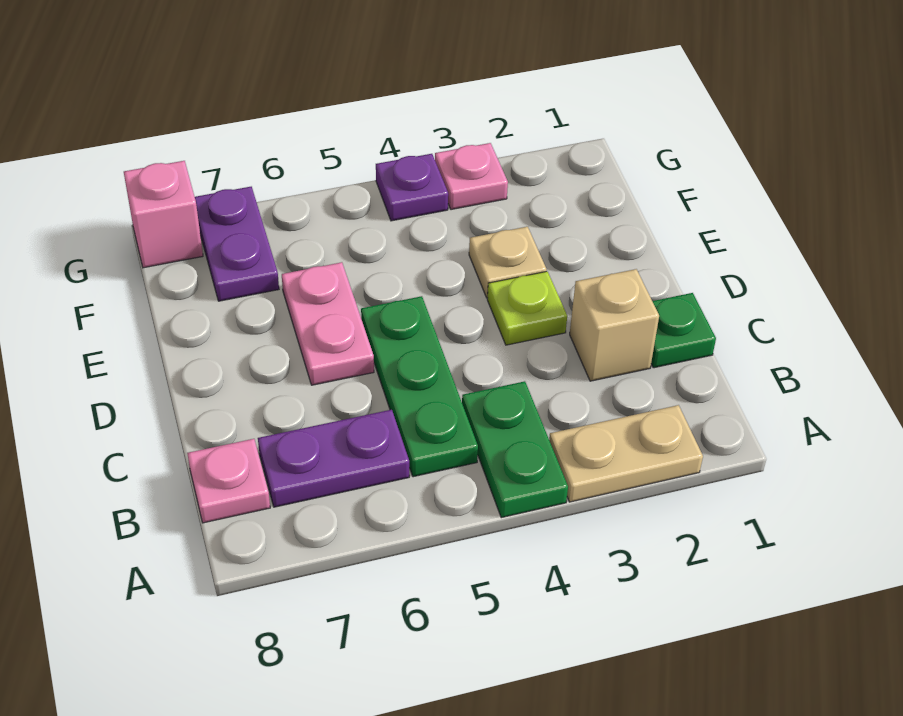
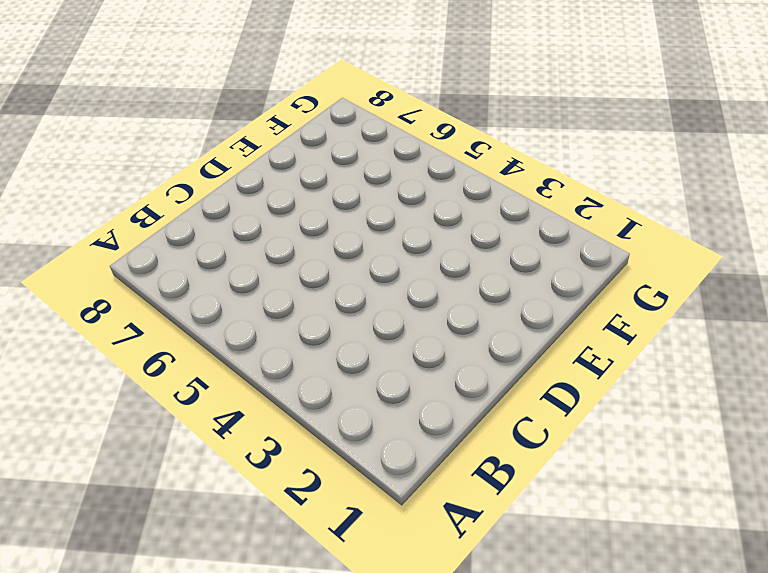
none -> tan 1x2 plate [549,405,703,502]
none -> green 1x2 plate [462,381,568,518]
none -> green 1x3 plate [361,296,478,477]

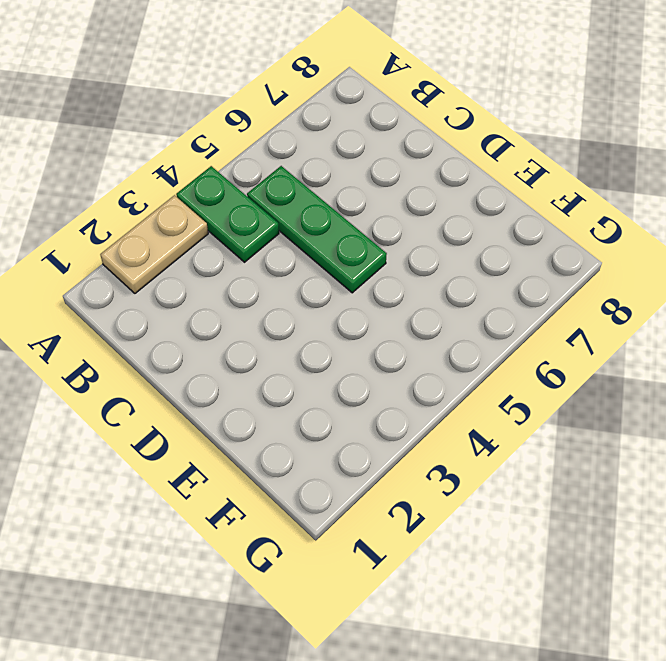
none -> purple 1x2 plate [258,410,409,507]
none -> pink 1x1 plate [187,439,270,523]
none -> green 1x1 plate [651,293,716,368]

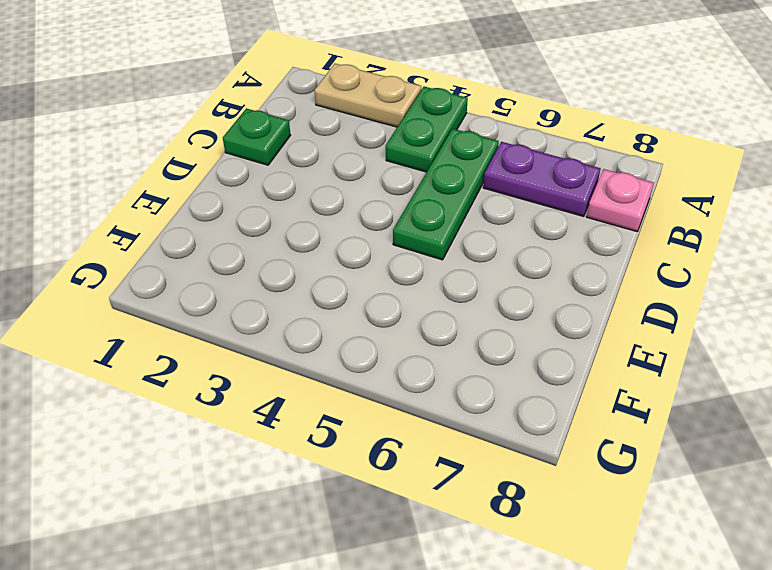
none -> tan 1x1 brick [570,269,659,381]
none -> lime 1x1 plate [487,271,567,345]
none -> pink 1x2 plate [282,262,374,385]

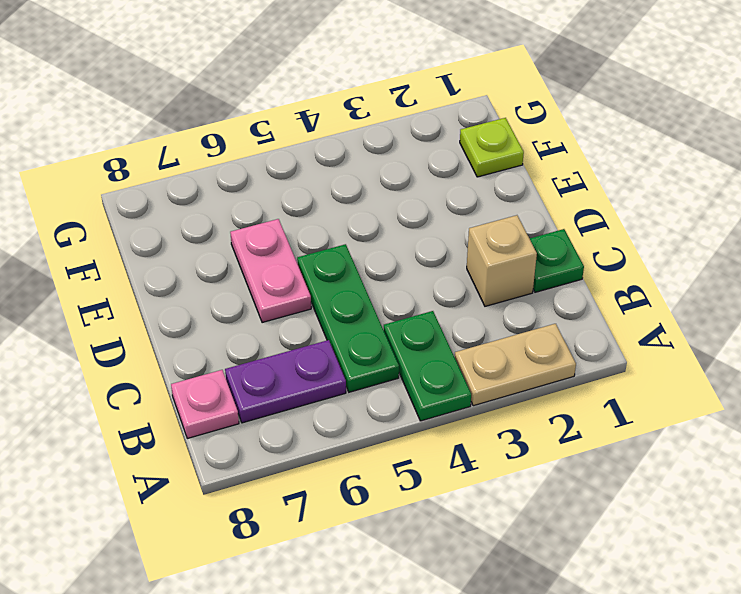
lime 1x1 plate [460,118,524,177] -> lime 1x1 plate moved to [487,271,567,345]
none -> tan 1x1 plate [469,227,547,298]
none -> purple 1x2 plate [195,187,279,301]
none -> pink 1x1 plate [435,143,508,210]

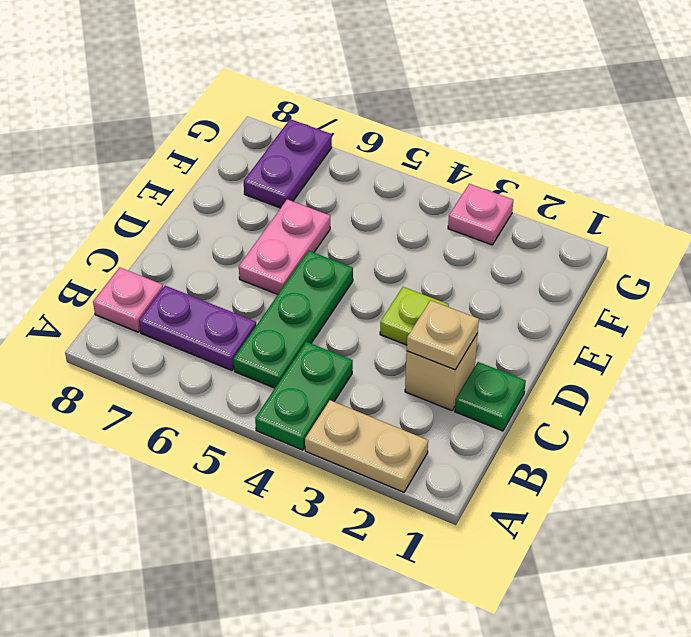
tan 1x1 plate [407,300,479,370] -> tan 1x1 plate moved to [469,227,547,298]
none -> purple 1x1 plate [376,154,448,221]
none -> pink 1x1 brick [124,161,203,268]

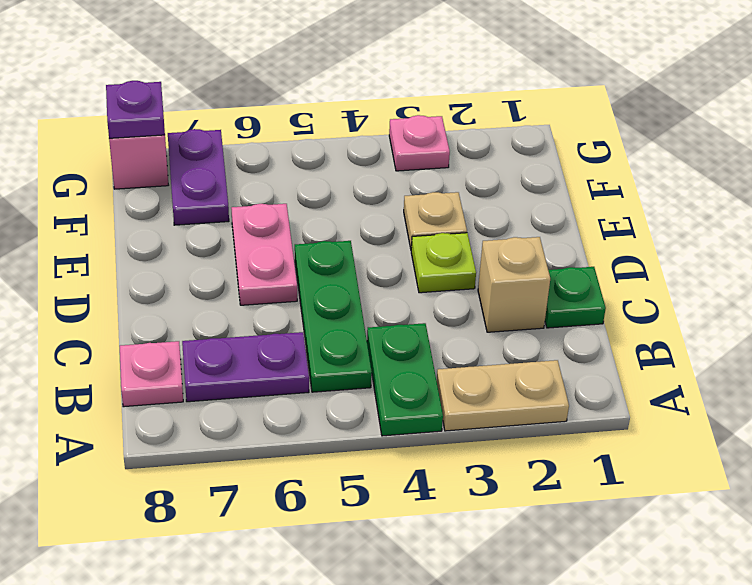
purple 1x1 plate [106,81,165,138] -> purple 1x1 plate moved to [376,154,448,221]

